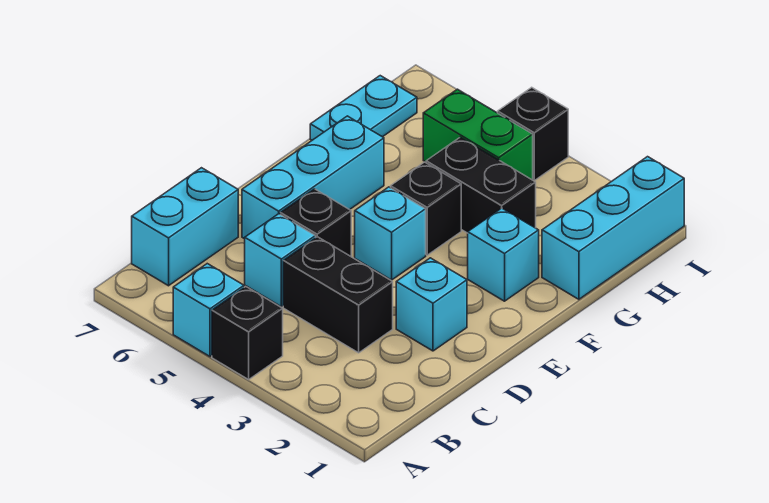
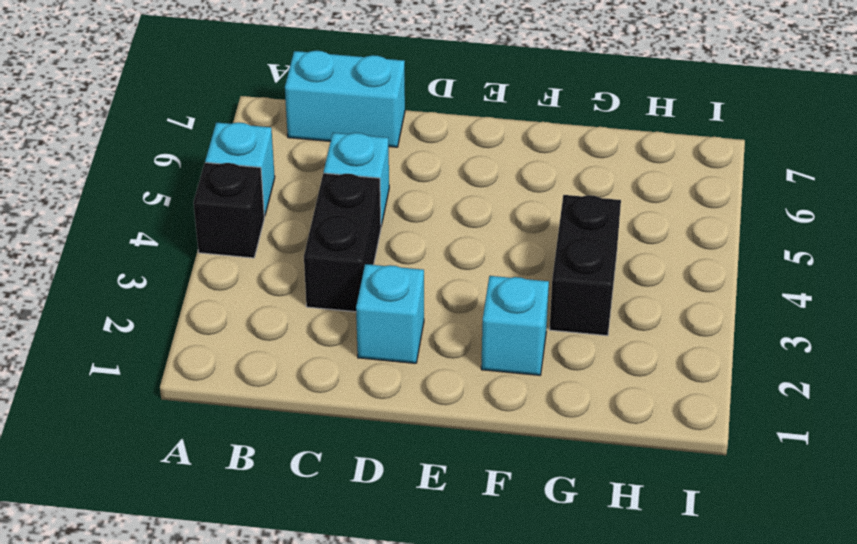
none -> black 1x1 brick [280,189,351,256]
none -> cyan 1x3 brick [242,116,384,239]
none -> cyan 1x1 brick [355,187,426,280]

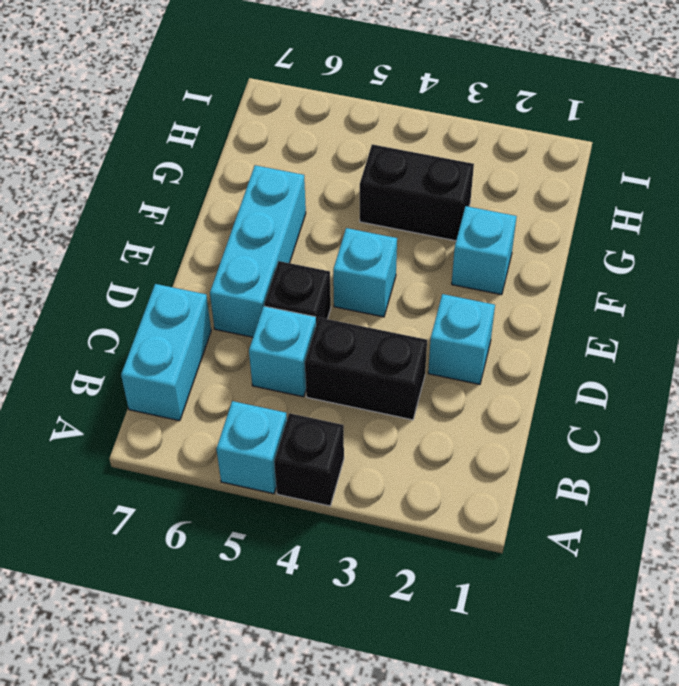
none -> black 1x1 brick [391,162,461,255]
none -> cyan 1x3 brick [542,157,684,299]
none -> cyan 1x2 plate [310,76,417,140]

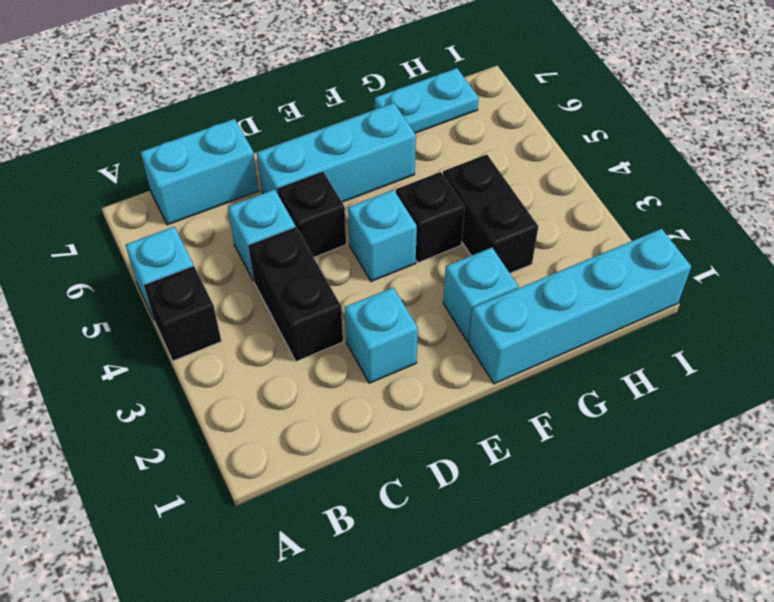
cyan 1x4 brick [469,229,691,384] -> cyan 1x3 brick [542,157,684,299]
none -> green 1x2 brick [423,89,533,180]
none -> black 1x1 brick [498,87,568,180]

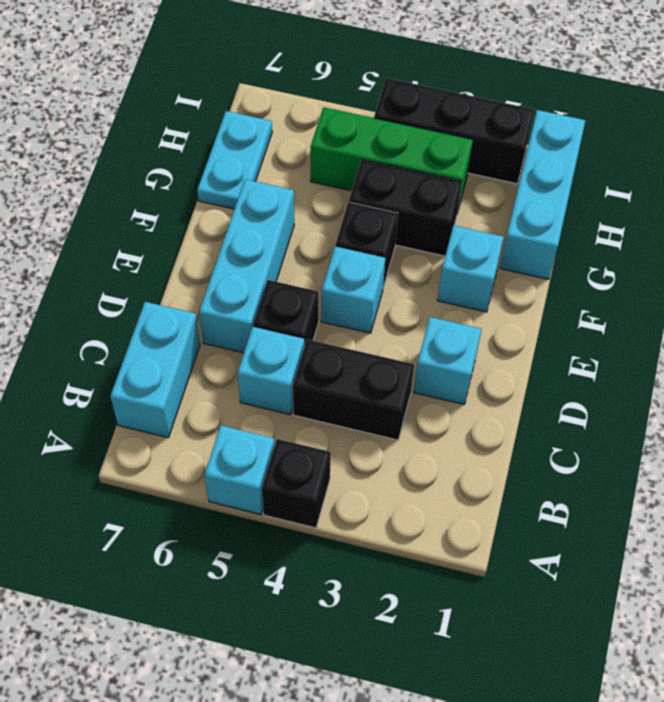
green 1x3 brick [311,107,473,209] -> green 1x2 brick [423,89,533,180]
black 1x3 brick [374,78,534,184] -> black 1x1 brick [498,87,568,180]

